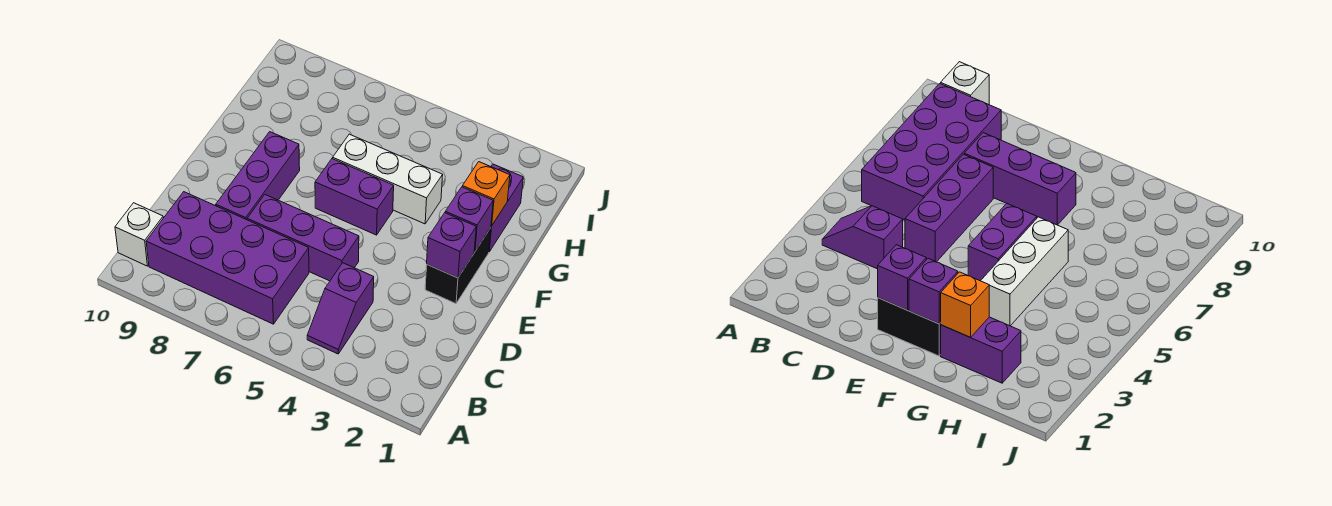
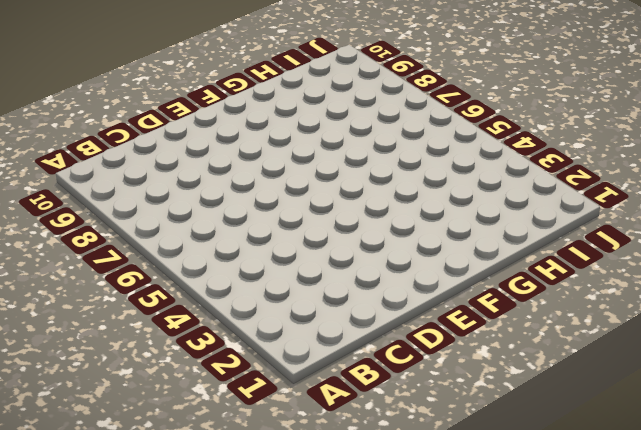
none -> purple 1x2 slope [307,263,374,354]
none -> purple 2x4 brick [146,192,309,324]
none -> white 1x1 brick [115,203,163,266]

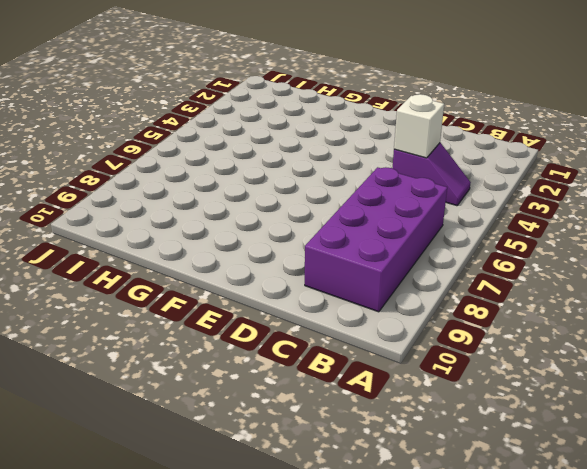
white 1x1 brick [394,94,444,158] -> white 1x1 brick moved to [115,203,163,266]
none -> purple 1x3 brick [247,195,359,281]
none -> purple 1x3 brick [216,132,300,220]
none -> black 1x2 brick [425,228,491,304]

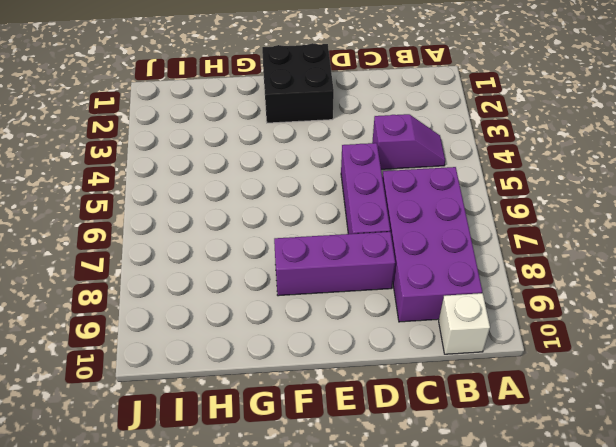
black 2x2 brick [262,43,334,123] -> black 1x2 brick [425,228,491,304]
none -> purple 1x2 brick [315,159,394,235]
none -> purple 1x2 brick [489,164,523,252]
none -> white 1x3 brick [333,134,443,224]

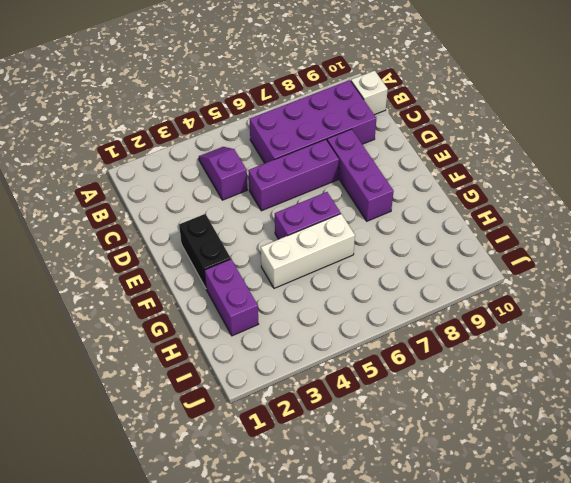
none -> purple 1x1 brick [427,213,476,278]
none -> purple 1x1 brick [445,187,493,251]
none -> orange 1x1 brick [462,162,510,226]

